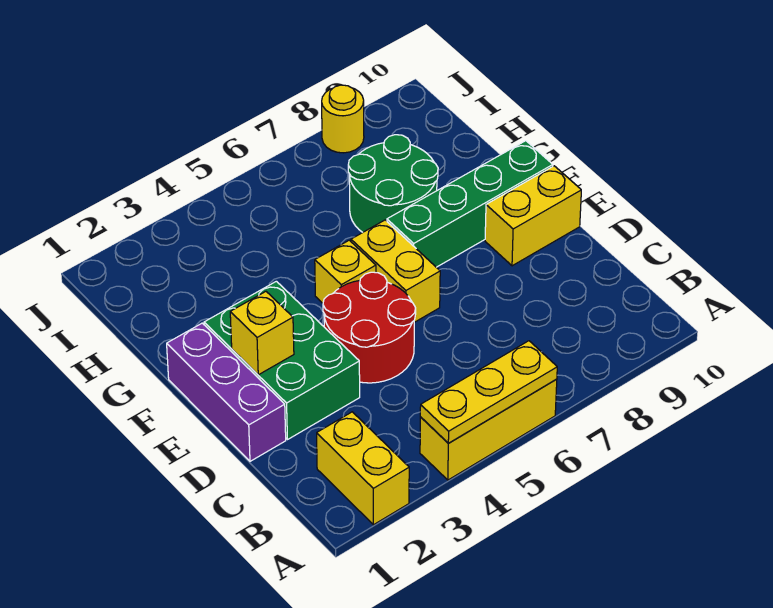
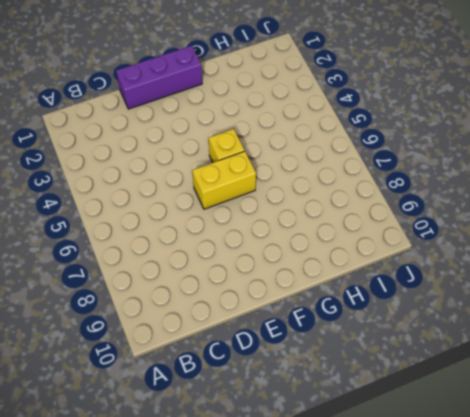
none -> yellow 1x2 brick [317,412,409,525]
none -> yellow 1x3 brick [420,379,557,480]
none -> green 2x3 brick [204,281,360,439]

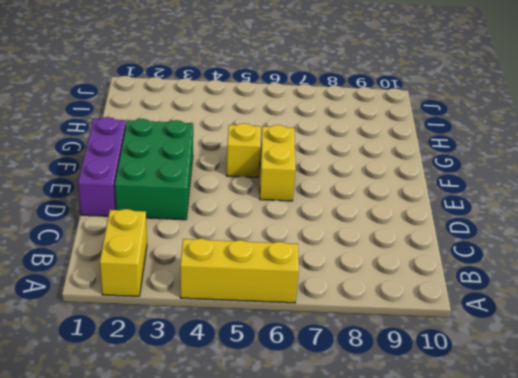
none -> red 2x2 round brick [323,272,416,383]
none -> yellow 1x2 brick [485,166,581,266]
none -> green 1x4 brick [387,141,553,267]

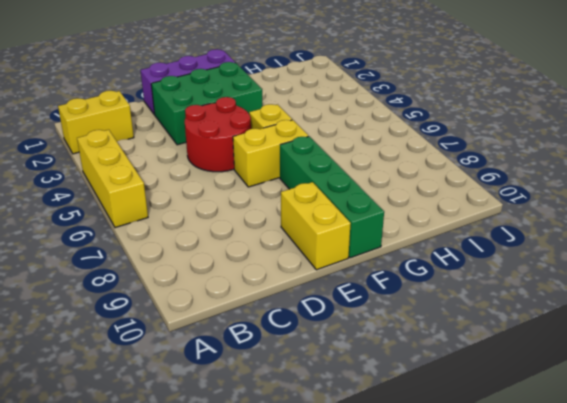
none -> green 2x2 round brick [348,135,438,232]
none -> yellow 1x1 round brick [322,85,364,153]
none -> yellow 1x3 plate [420,341,557,443]

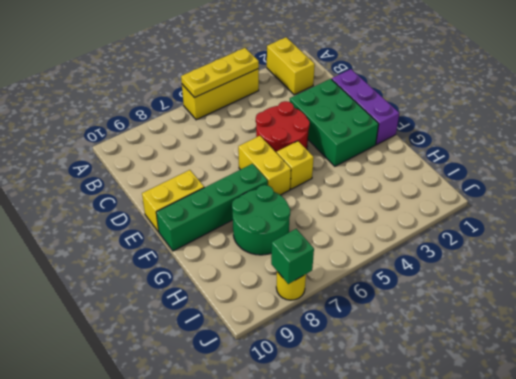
green 1x1 brick [271,229,314,284] -> none
none -> yellow 1x1 brick [230,292,294,375]

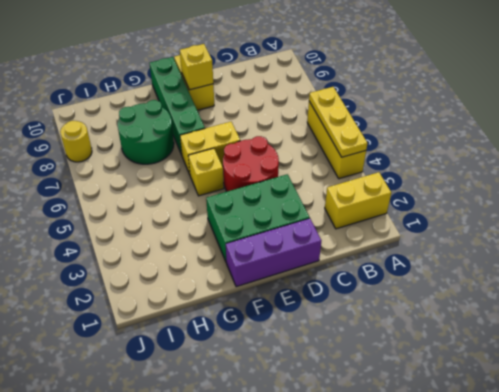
yellow 1x1 brick [180,44,213,90] -> yellow 1x1 brick moved to [230,292,294,375]

